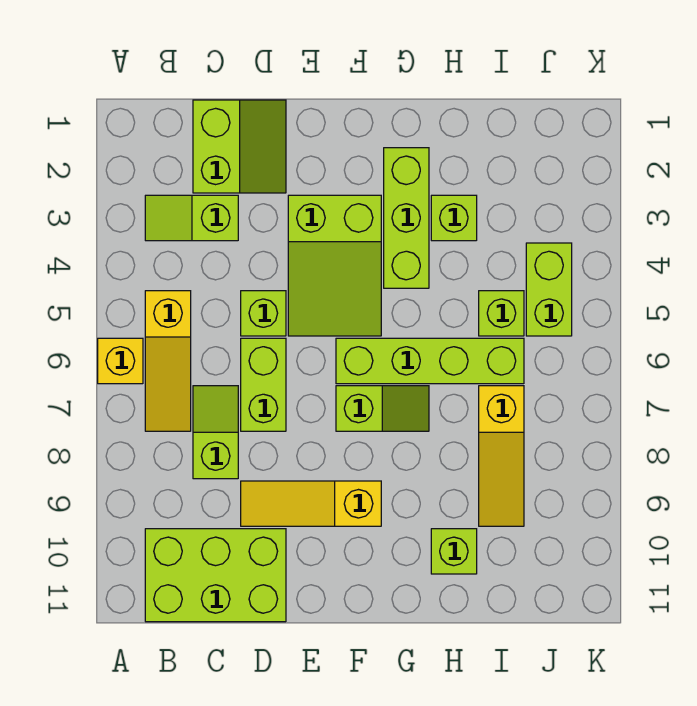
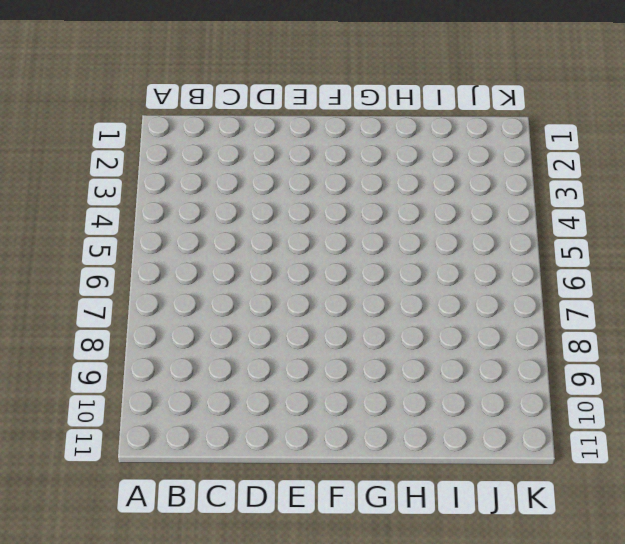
none -> yellow 1x1 brick [98,338,143,384]
none -> lime 1x2 slope [145,195,238,241]
none -> yellow 1x3 slope [145,291,191,431]

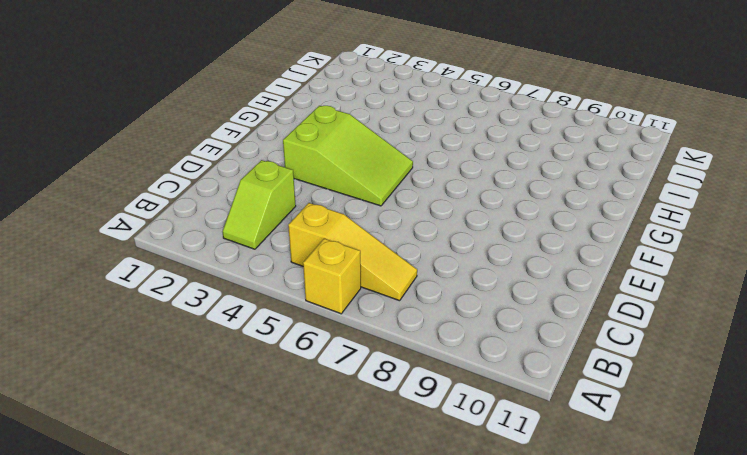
none -> lime 2x3 brick [145,529,286,622]
none -> lime 2x2 slope [193,100,286,193]
none -> lime 1x2 slope [193,386,238,479]

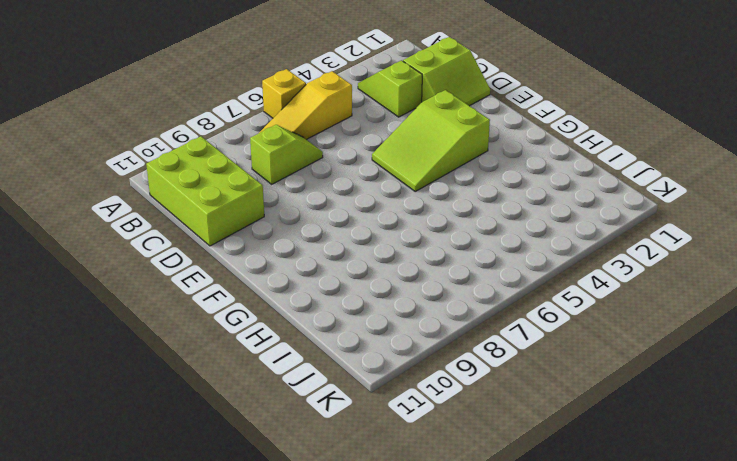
none -> lime 1x1 brick [241,291,286,336]
none -> lime 1x2 brick [241,338,286,431]
none -> yellow 1x3 slope [241,481,381,526]

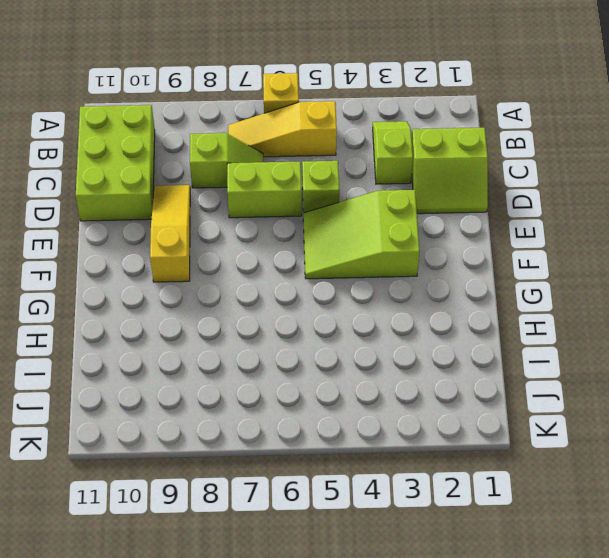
none -> lime 1x4 brick [336,338,524,384]
none -> lime 1x2 slope [336,386,429,431]
none -> lime 1x3 brick [384,148,429,288]

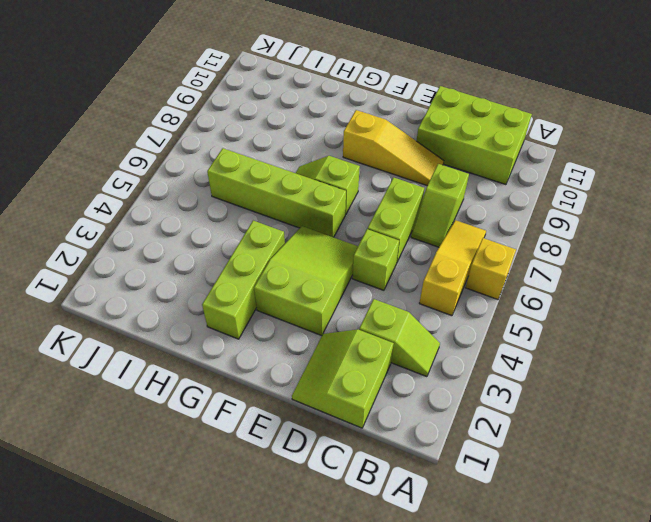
none -> lime 1x1 brick [431,195,477,241]
none -> lime 1x1 brick [431,529,477,574]
none -> lime 1x1 brick [479,291,524,336]

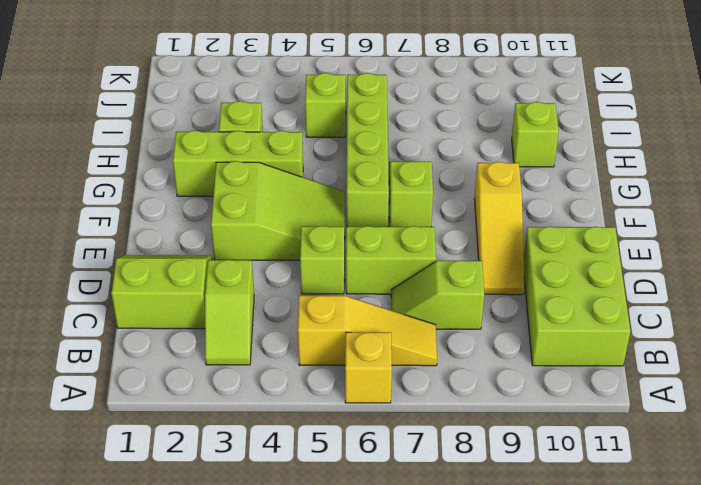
none -> yellow 1x3 slope [479,386,524,526]
none -> lime 1x2 brick [526,243,572,336]

